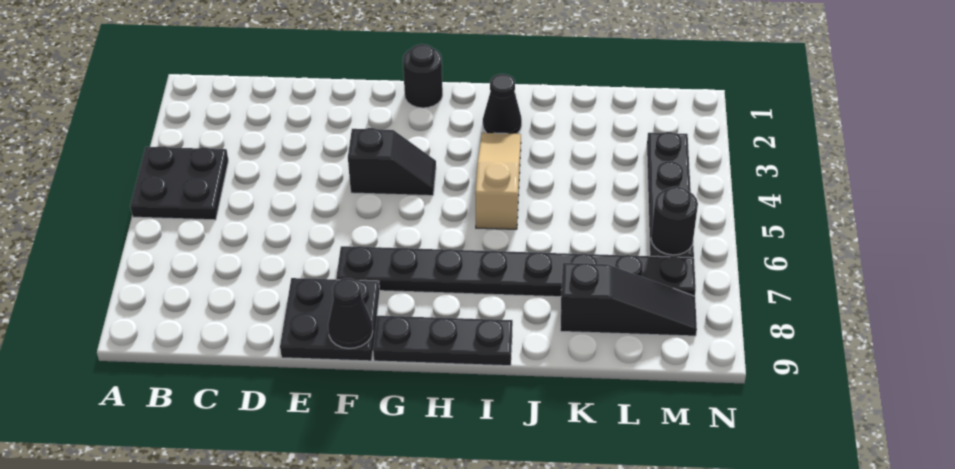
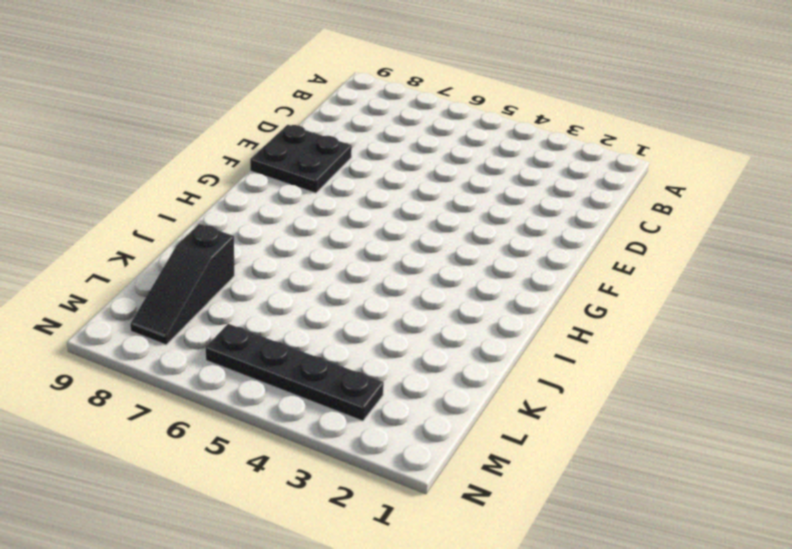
none -> black 2x2 plate [130,146,228,220]
none -> black 1x2 slope [348,128,436,196]
none -> black 1x8 plate [336,246,696,297]

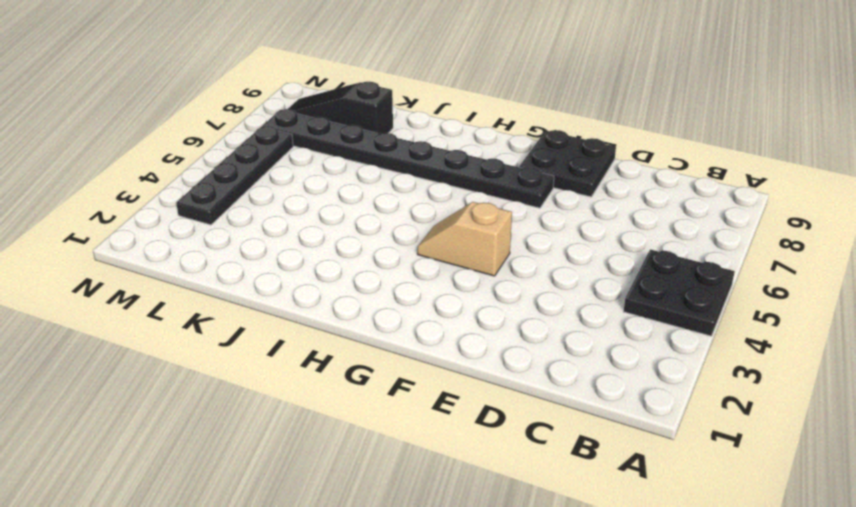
tan 1x2 slope [417,202,512,276] -> black 1x2 slope [348,128,436,196]
none -> black 1x1 round brick [403,44,443,108]
none -> black 1x3 plate [373,316,513,366]
none -> black 1x1 cone [483,74,522,134]

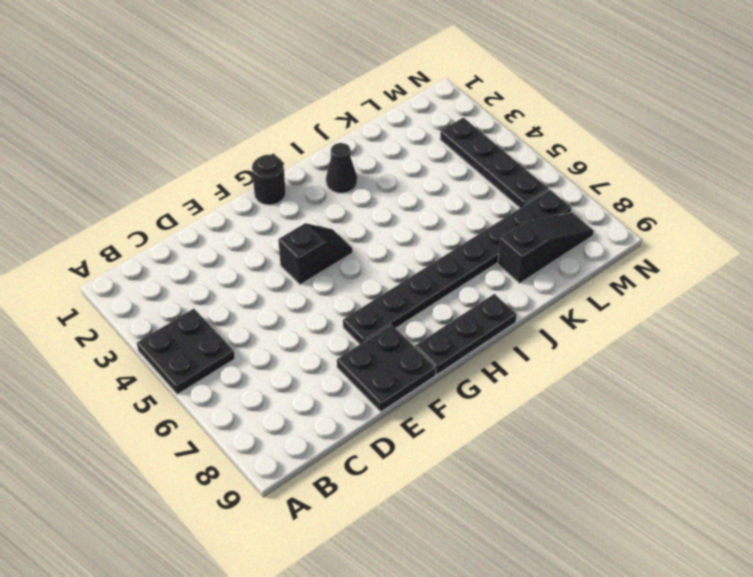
none -> tan 1x3 slope [475,133,521,229]
none -> black 1x1 cone [328,278,373,349]
none -> black 1x1 round brick [651,187,698,255]

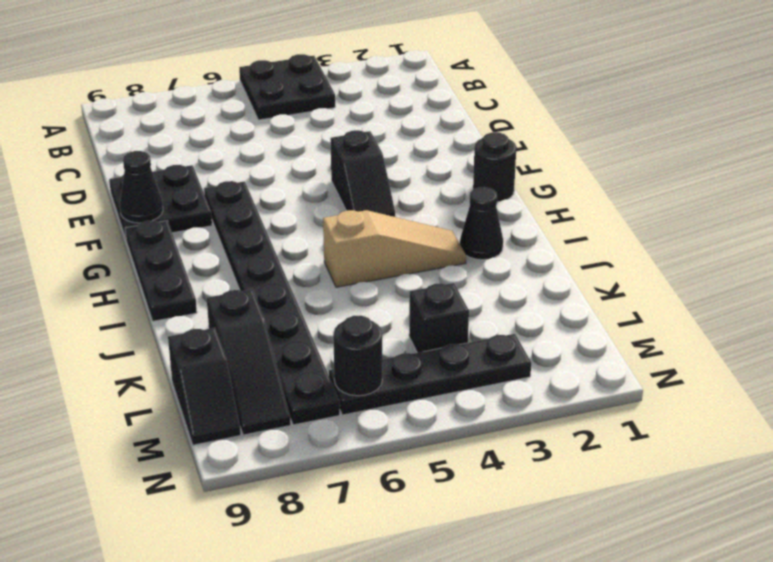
black 1x1 brick [409,283,469,353] -> none
black 1x2 slope [168,328,241,445] -> none

